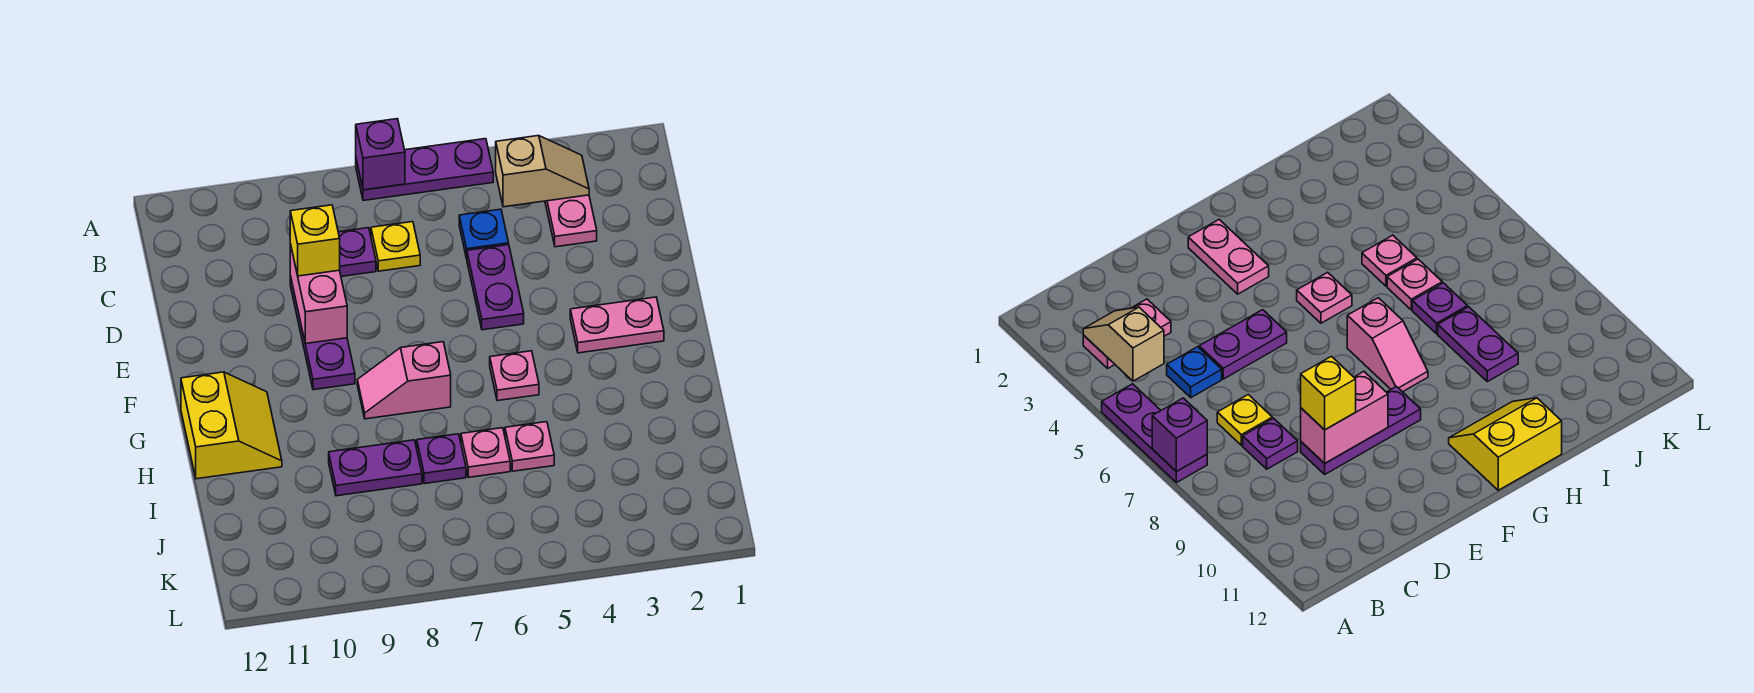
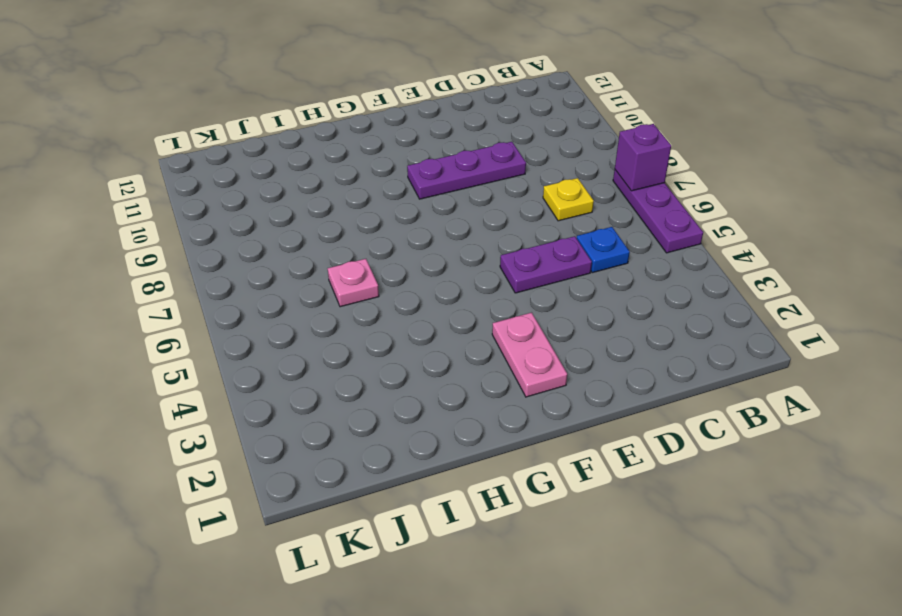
none -> pink 1x2 plate [545,195,597,247]
none -> purple 1x1 plate [338,228,376,276]
none -> pink 1x1 plate [490,351,539,401]

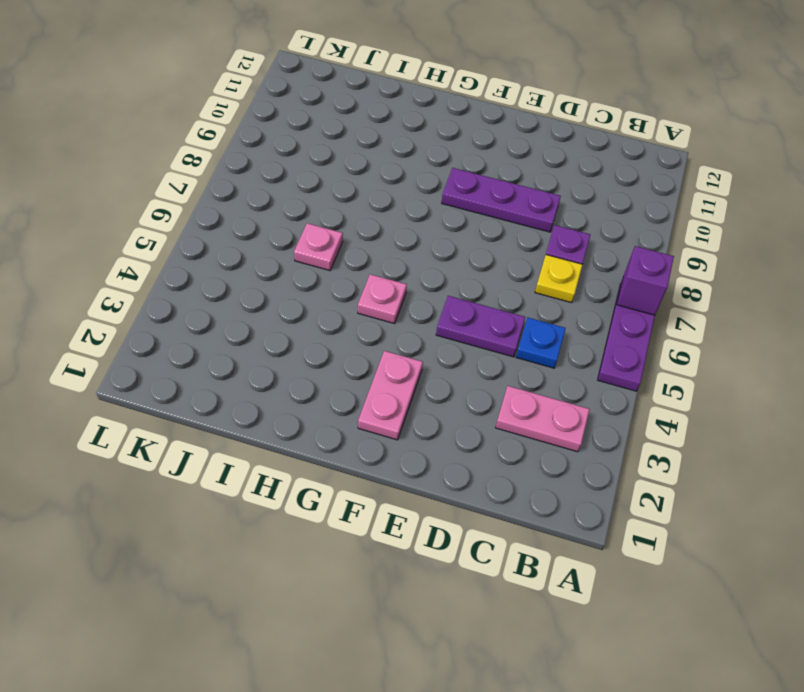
none -> pink 1x2 slope [357,342,451,419]
none -> yellow 2x2 slope [181,372,282,479]
none -> pink 1x1 plate [505,422,554,471]

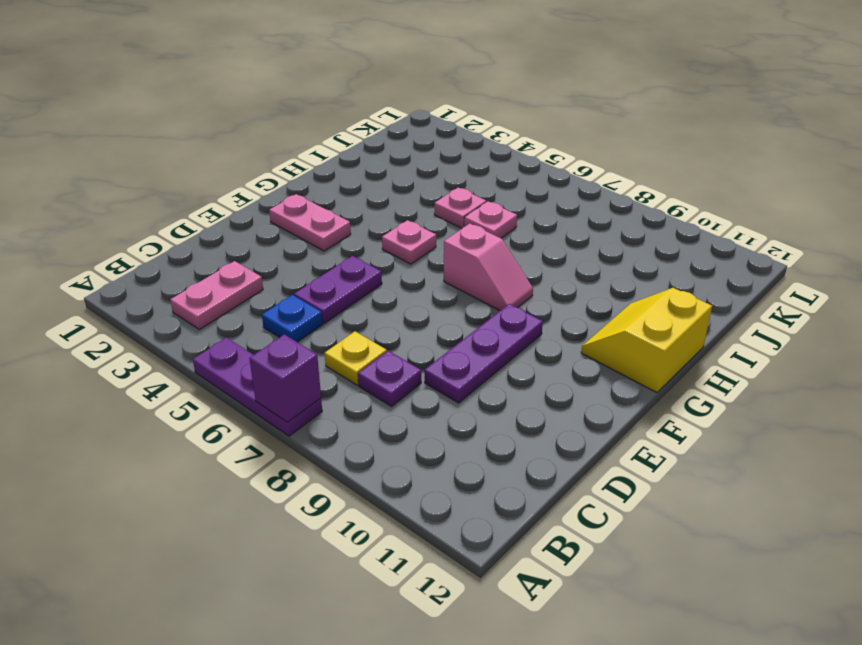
none -> purple 1x1 plate [417,434,466,484]
none -> purple 1x2 plate [329,440,422,496]
none -> tan 1x2 slope [496,136,589,207]

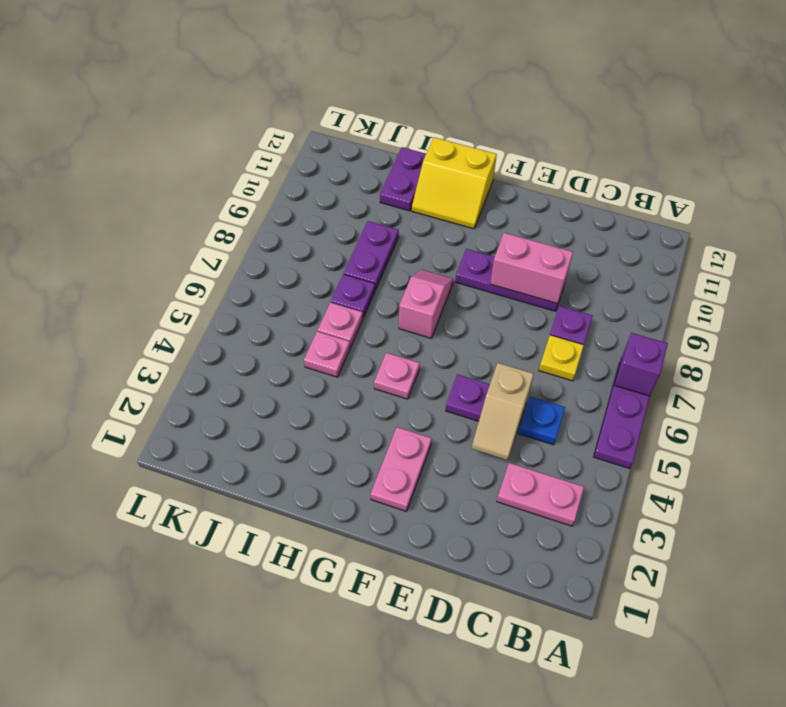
tan 1x2 slope [472,363,534,460] -> tan 1x2 slope moved to [496,136,589,207]
purple 1x2 plate [380,147,426,211] -> none
none -> yellow 1x1 brick [290,205,340,276]

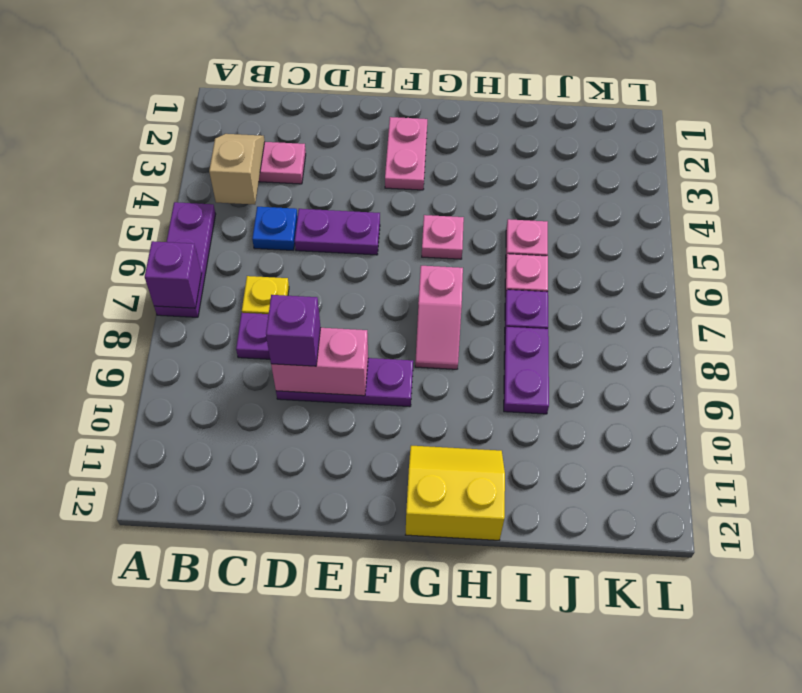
purple 1x1 brick [266,295,321,366] -> yellow 1x1 brick [290,205,340,276]

